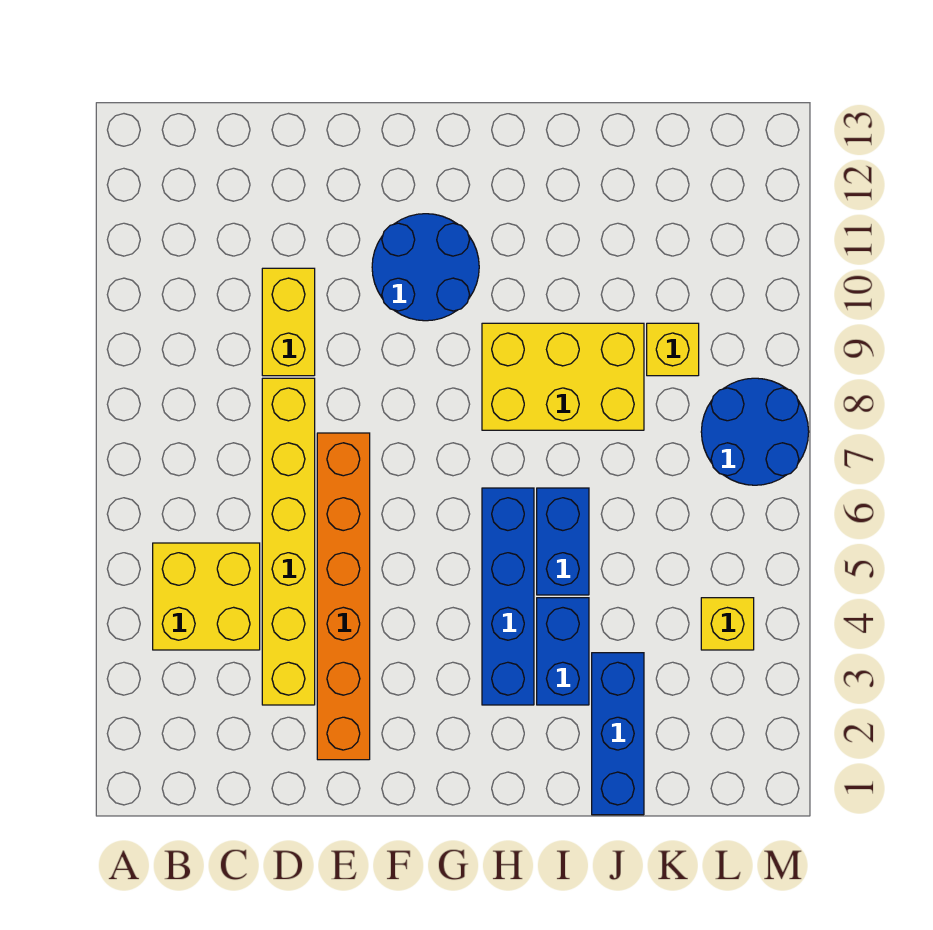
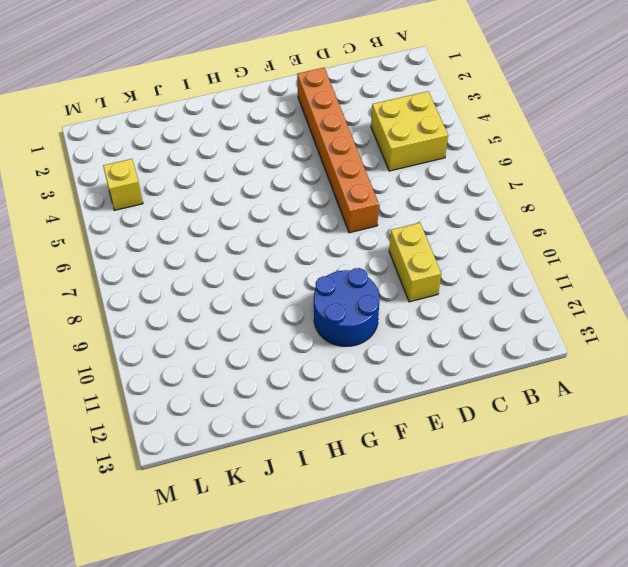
none -> yellow 1x6 brick [262,378,315,705]
none -> blue 1x4 brick [482,488,534,705]
none -> yellow 2x3 brick [482,323,644,430]

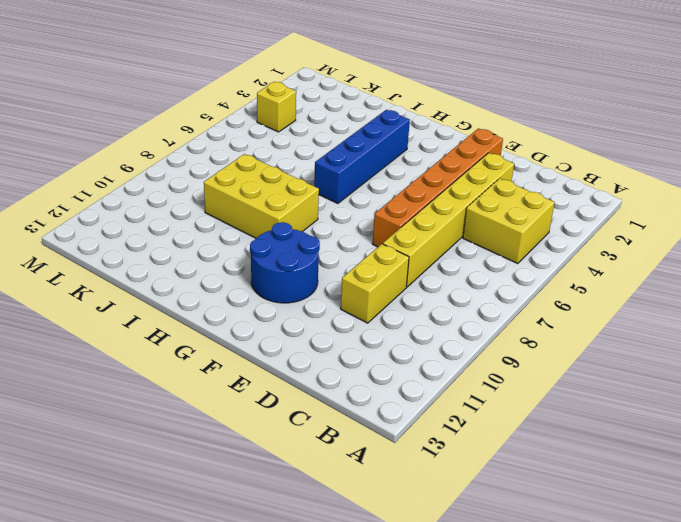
none -> blue 1x2 brick [537,598,589,705]
none -> blue 1x2 brick [537,488,589,595]
none -> blue 1x3 brick [592,653,644,815]

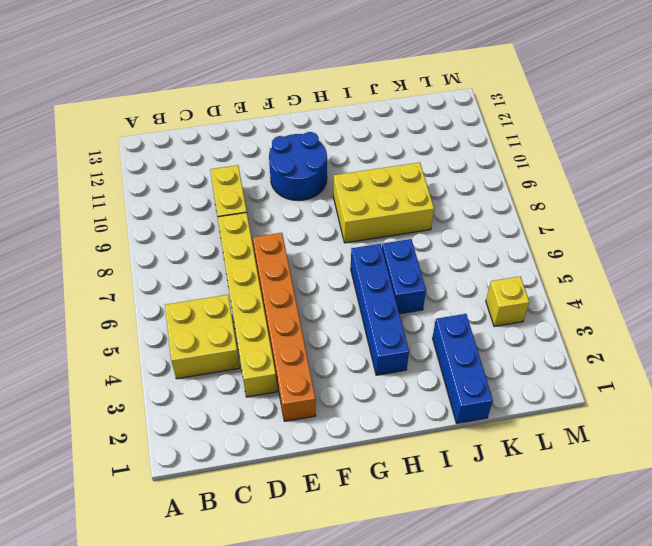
none -> blue 1x2 brick [537,598,589,705]
none -> yellow 1x1 brick [647,323,699,376]
none -> blue 2x2 round brick [701,378,809,485]

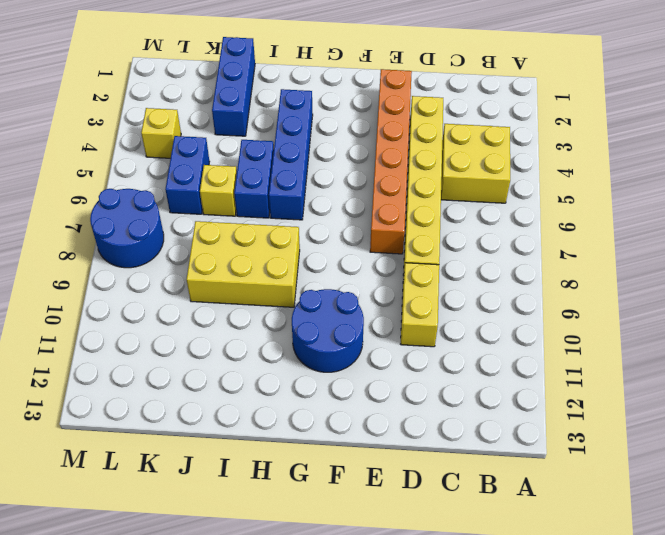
yellow 1x1 brick [200,165,237,216] -> yellow 1x1 brick moved to [647,323,699,376]
blue 1x2 brick [165,136,210,214] -> blue 1x2 brick moved to [537,598,589,705]

